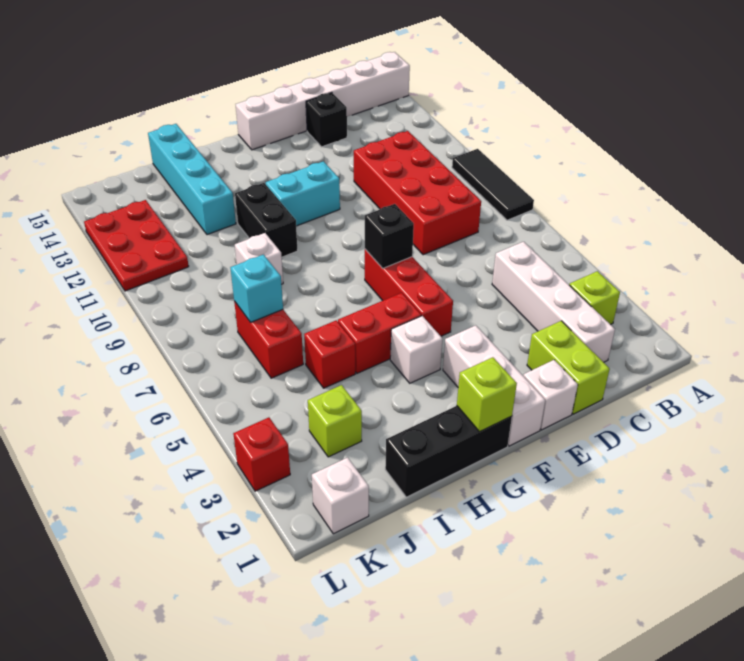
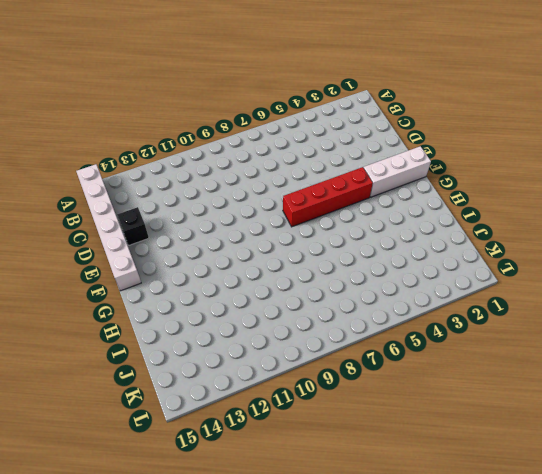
red 1x4 brick [283,167,373,227] -> red 1x3 brick [365,249,453,336]
none -> black 1x3 tile [452,149,534,220]
none -> lime 1x1 brick [569,271,620,325]
none -> white 1x4 brick [492,242,615,362]

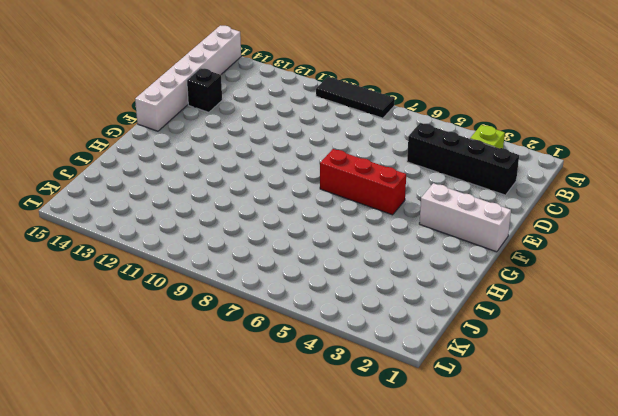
black 1x4 brick [407,123,519,195] -> white 1x4 brick [492,242,615,362]
none -> red 2x4 brick [354,131,481,255]
none -> lime 1x2 brick [527,321,610,414]
none -> white 1x1 brick [523,360,578,430]

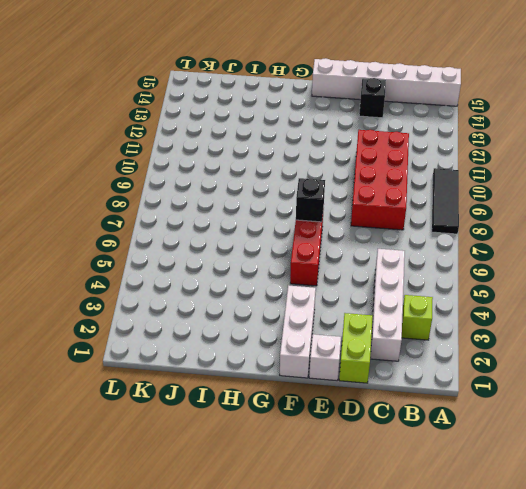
none -> cyan 1x2 brick [266,161,340,226]
none -> black 1x3 brick [385,406,512,497]
none -> white 1x1 brick [390,316,443,383]

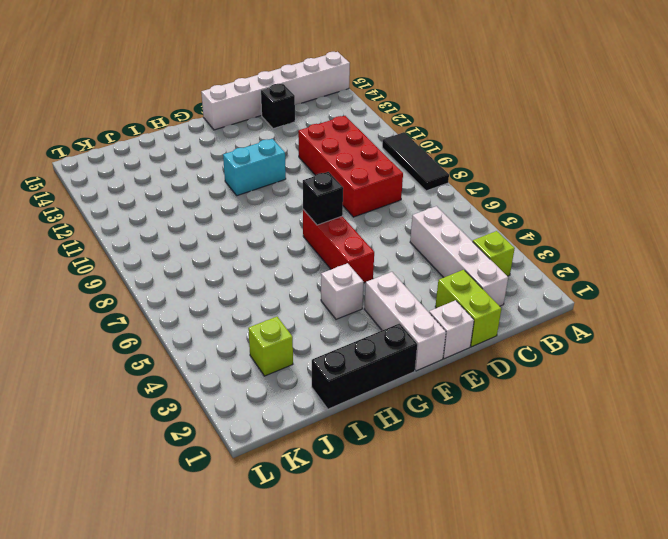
none -> red 1x2 brick [338,293,421,373]
none -> black 1x2 brick [235,183,298,257]
none -> red 1x1 brick [304,320,355,388]

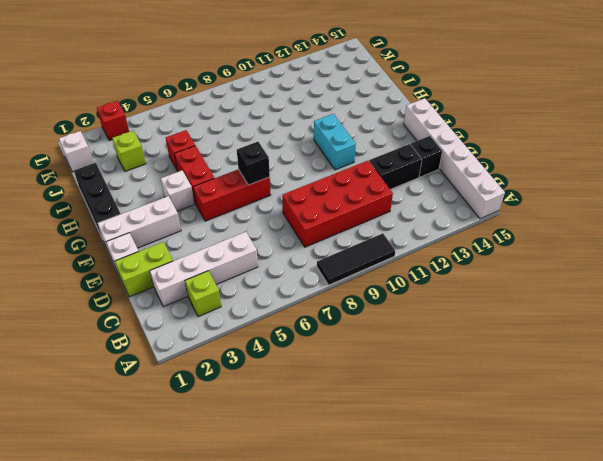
black 1x2 brick [369,144,422,189] -> black 1x2 brick moved to [235,183,298,257]
none -> white 1x1 brick [235,233,283,284]
none -> cyan 1x4 brick [148,124,236,235]
none -> red 1x2 brick [234,301,303,378]

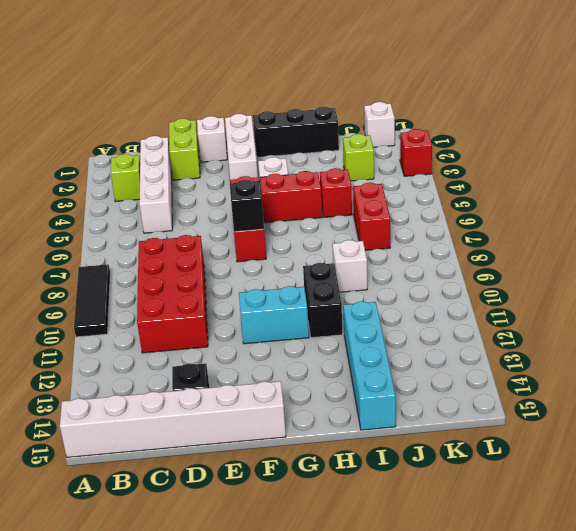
none -> red 2x3 plate [84,200,189,291]
none -> lime 1x1 brick [457,357,517,432]
none -> cyan 1x1 brick [230,254,283,322]

